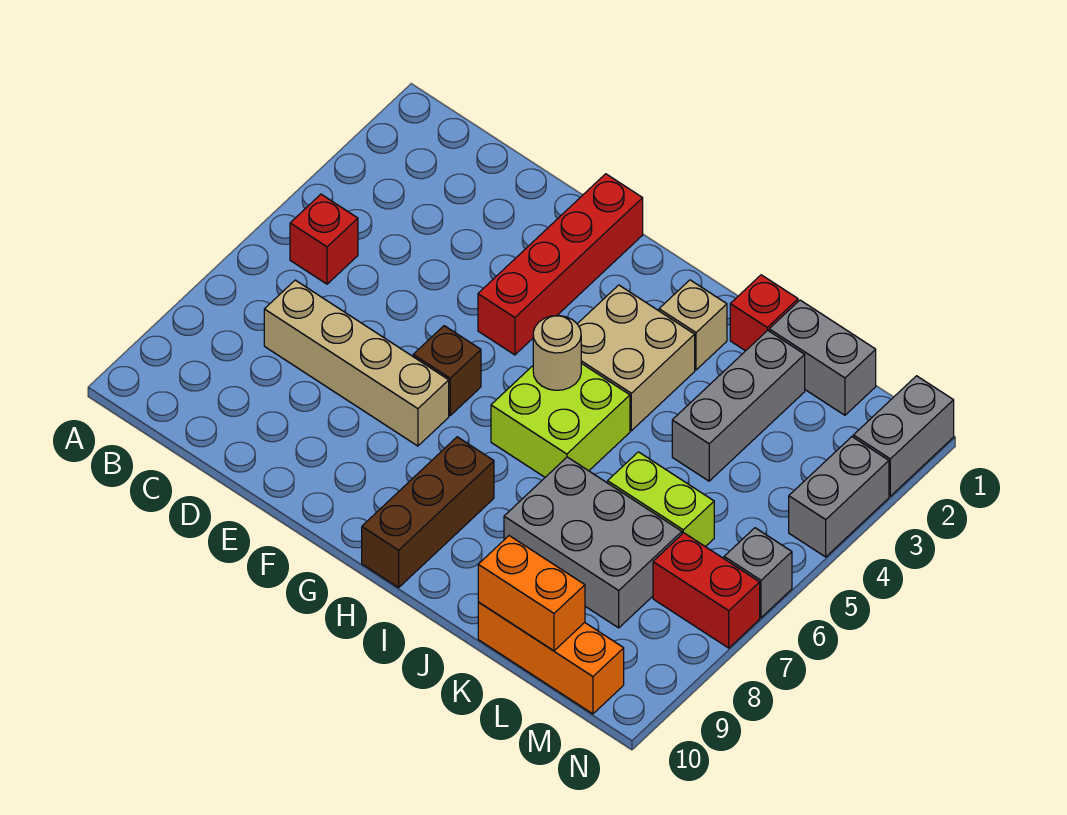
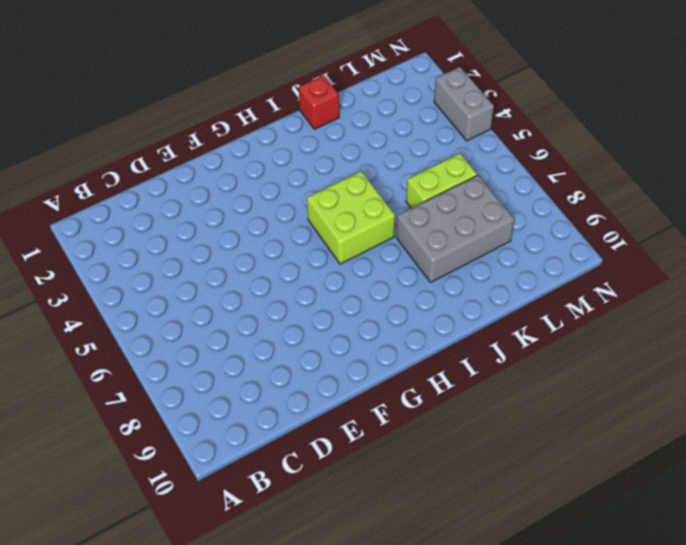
none -> red 1x1 brick [290,194,358,284]
none -> tan 1x4 brick [264,280,449,446]
none -> red 1x4 brick [478,174,643,355]

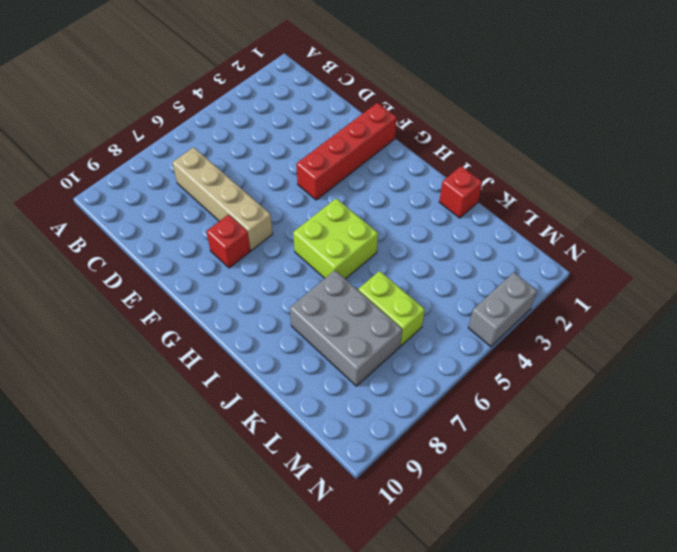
red 1x1 brick [206,215,250,268] -> red 1x1 brick moved to [290,194,358,284]
none -> brown 1x1 brick [413,326,481,415]
none -> tan 2x2 brick [578,285,695,431]
none -> brown 1x3 brick [362,437,494,588]

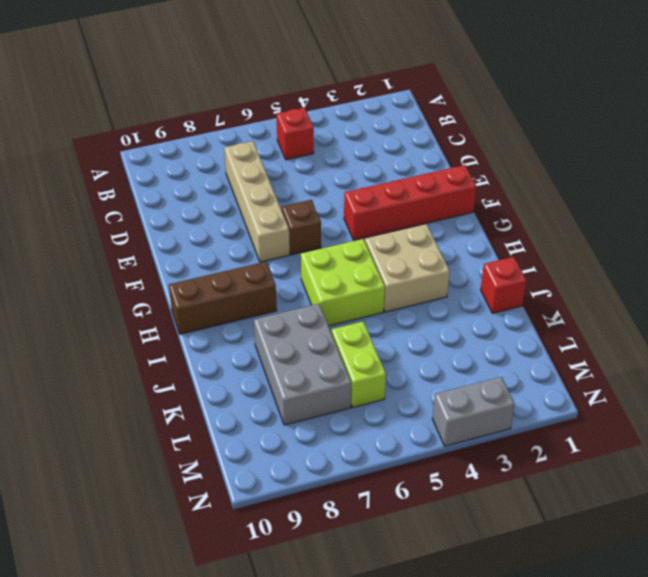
none -> tan 1x1 brick [659,280,727,370]
none -> grey 1x2 brick [769,300,876,415]
none -> grey 1x3 brick [672,330,805,481]

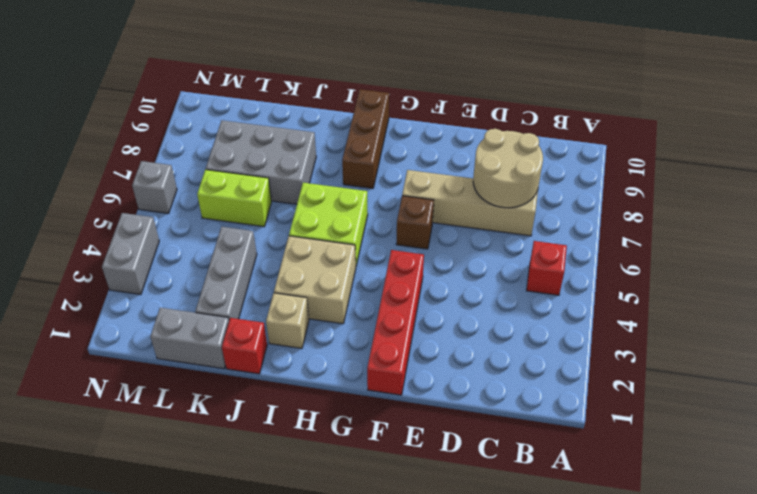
tan 2x2 round brick [473,129,543,208] -> none
none -> orange 1x3 brick [478,602,624,714]
none -> red 1x2 brick [653,533,760,648]
none -> grey 1x2 brick [853,376,954,496]

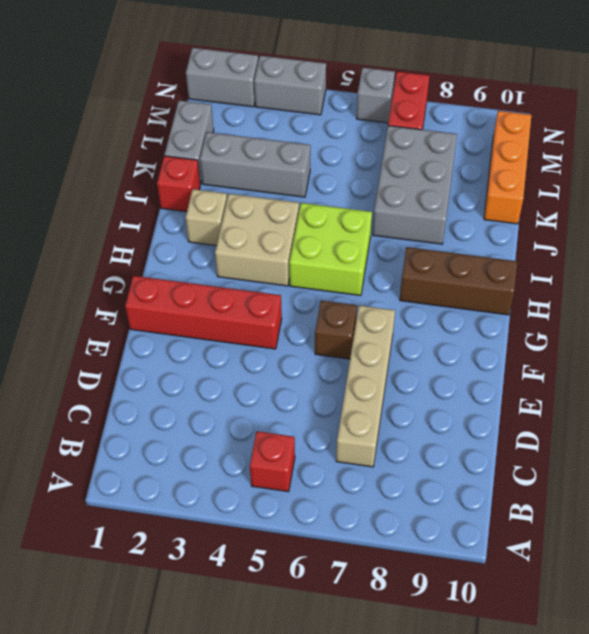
none -> lime 1x2 brick [608,452,714,547]
none -> tan 1x1 round brick [533,315,581,390]
none -> orange 1x2 brick [478,536,585,651]

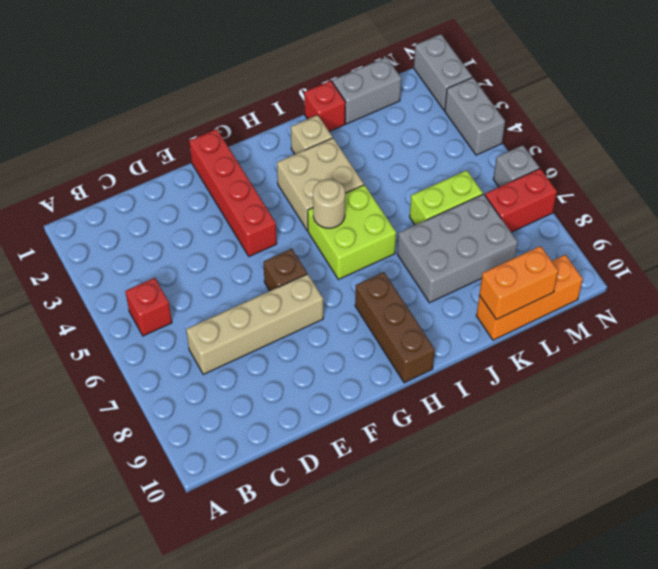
none -> grey 1x3 brick [672,330,805,481]

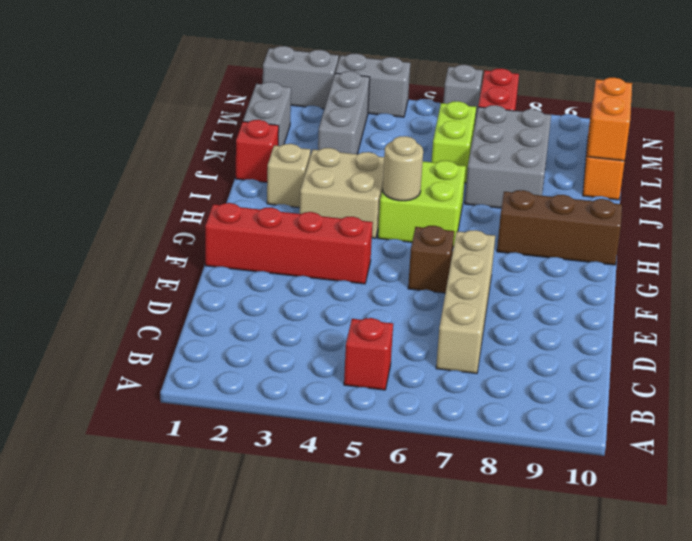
grey 1x3 brick [318,71,370,154] -> grey 1x3 brick turned to [672,330,805,481]

